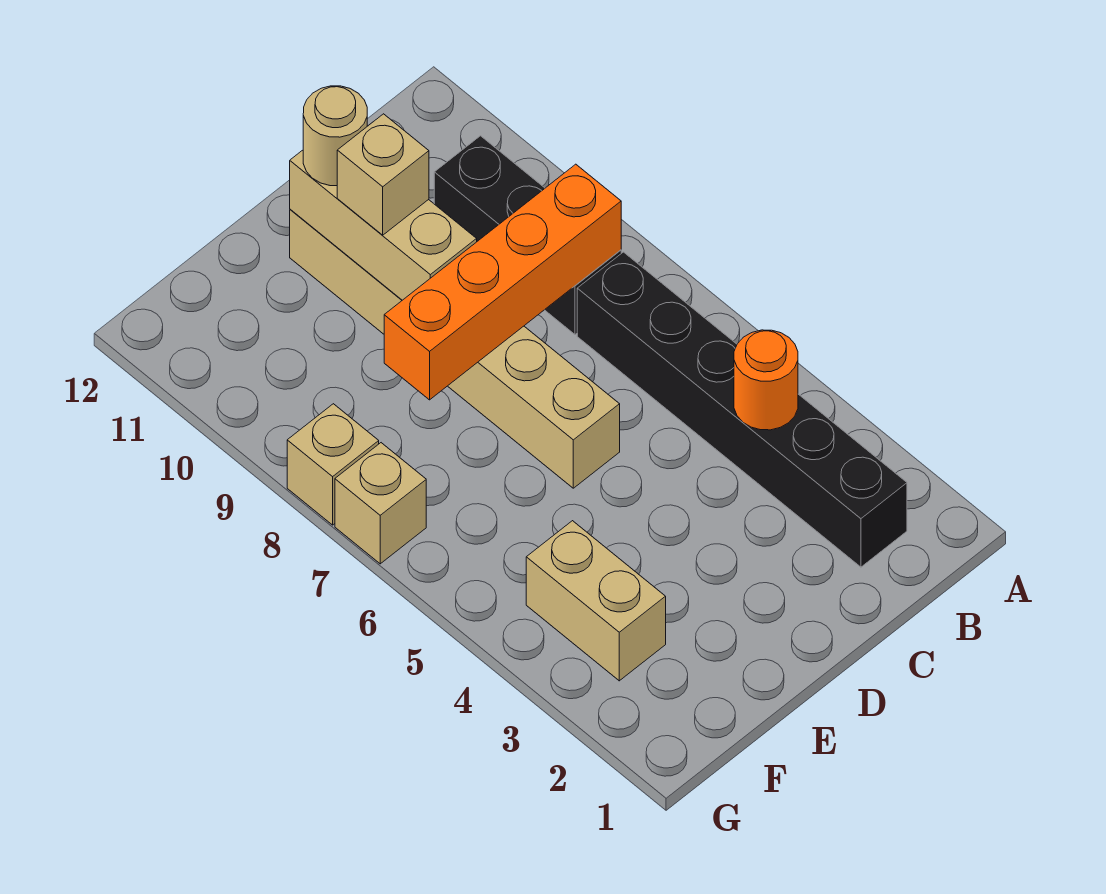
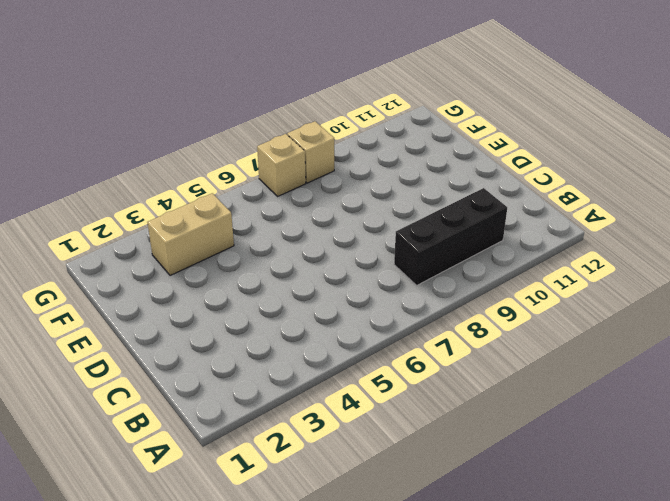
none -> black 1x6 brick [577,252,907,567]
none -> tan 1x6 brick [290,209,620,488]

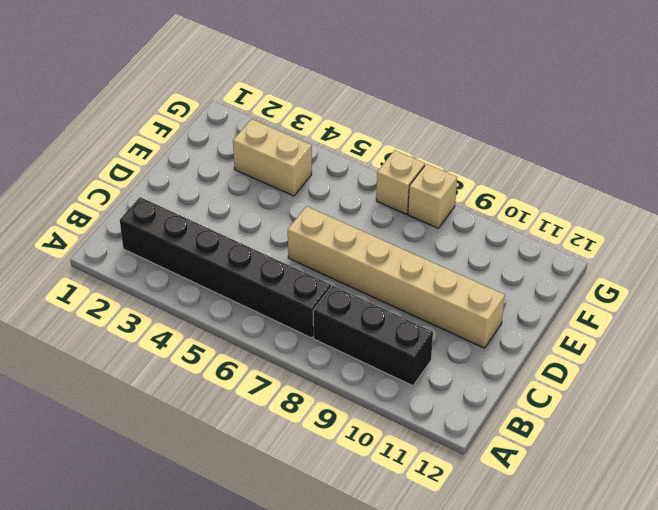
none -> orange 1x1 round brick [734,330,798,430]
none -> orange 1x4 brick [384,164,621,400]

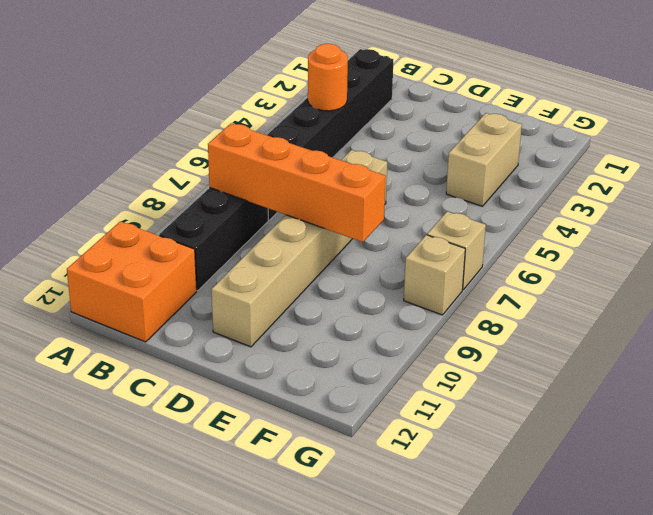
orange 2x2 brick [67,221,197,342] -> none
none -> tan 1x3 brick [290,150,477,300]
none -> tan 1x1 brick [337,114,429,235]

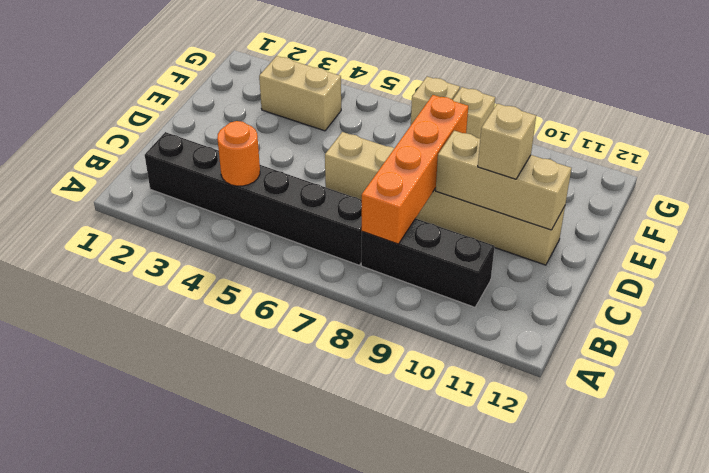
none -> tan 1x1 round brick [303,86,367,186]

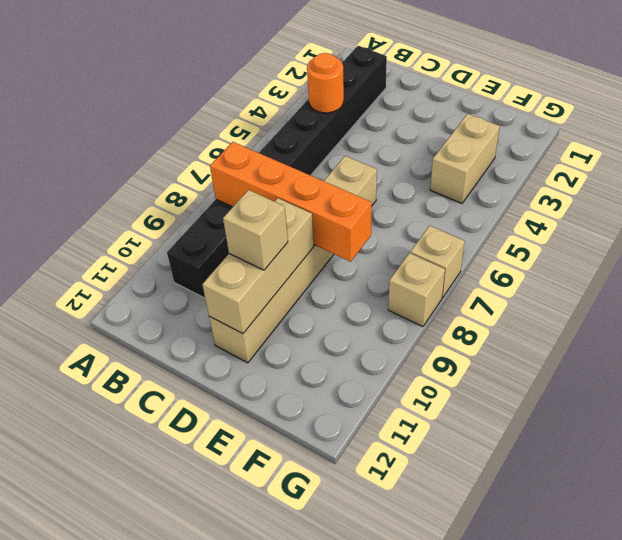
none -> tan 1x1 round brick [303,86,367,186]

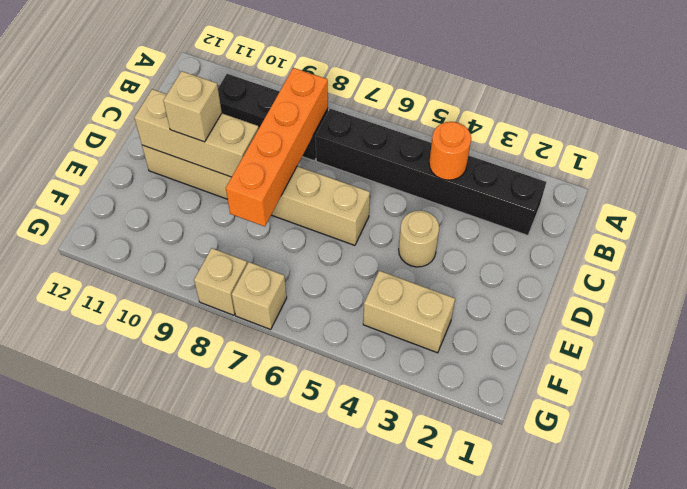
tan 1x1 round brick [399,211,439,267] -> tan 1x1 round brick moved to [303,86,367,186]

